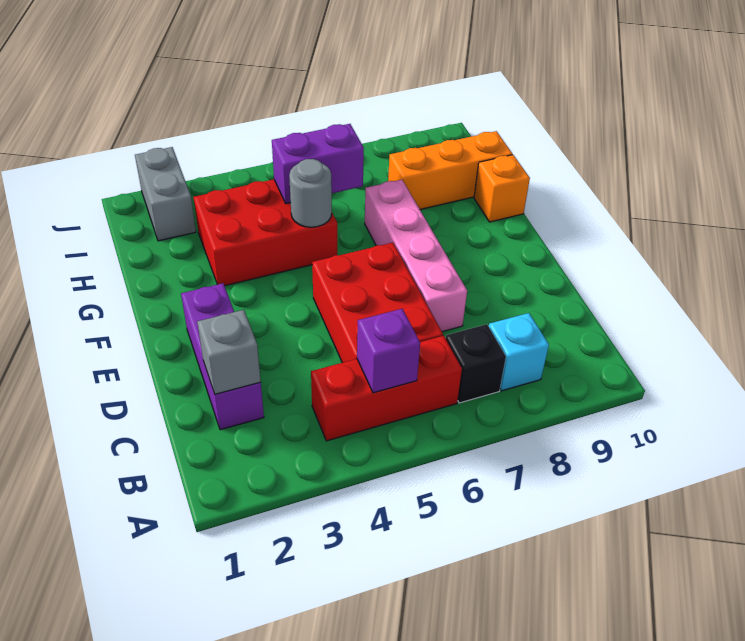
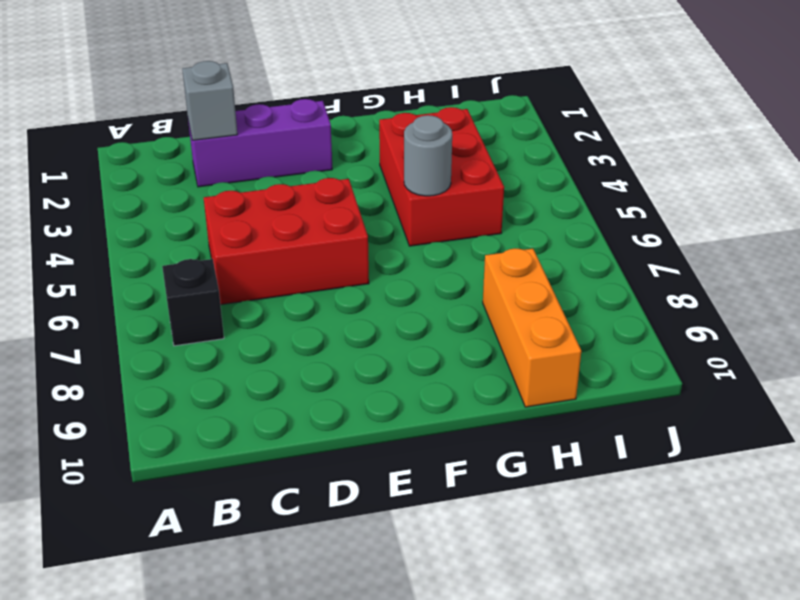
none -> red 1x3 brick [311,336,462,441]
none -> cyan 1x1 brick [489,313,549,391]
none -> pink 1x4 brick [365,180,467,332]

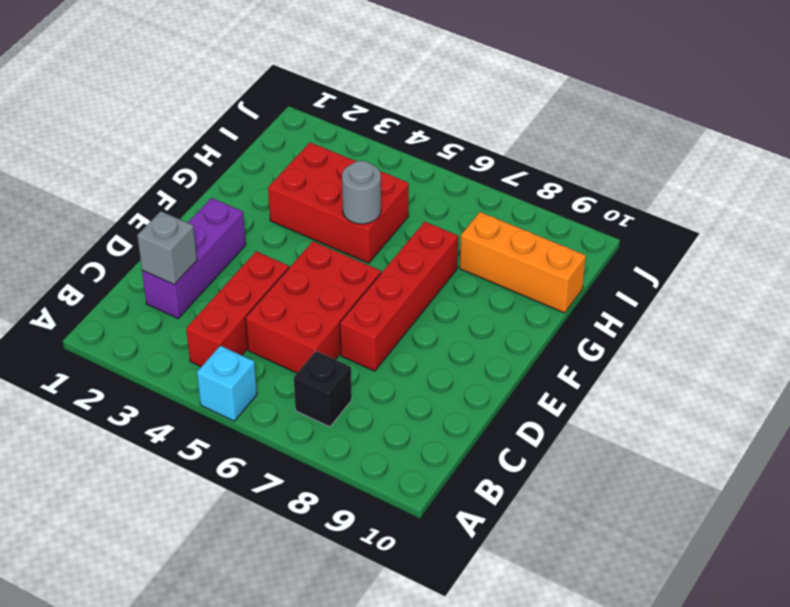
cyan 1x1 brick [197,346,257,421] -> cyan 1x1 brick moved to [489,313,549,391]
red 1x3 brick [186,252,289,367] -> red 1x3 brick turned to [311,336,462,441]
red 1x4 brick [340,222,458,371] -> pink 1x4 brick [365,180,467,332]
none -> orange 1x1 brick [474,155,530,222]
none -> grey 1x2 brick [135,147,196,241]
none -> purple 1x1 brick [357,309,420,393]

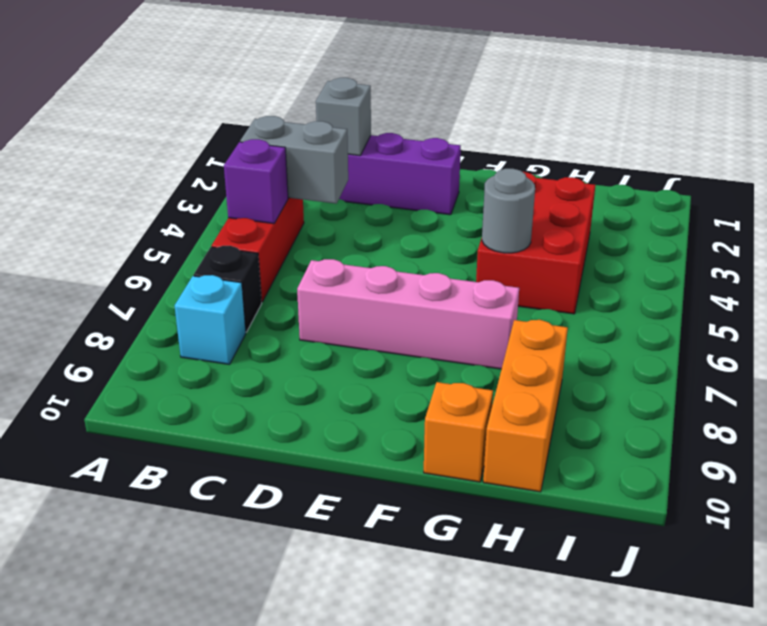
grey 1x2 brick [240,116,348,204] -> grey 1x2 brick moved to [135,147,196,241]
none -> red 2x3 brick [312,243,443,363]
none -> purple 1x2 brick [272,124,364,204]

